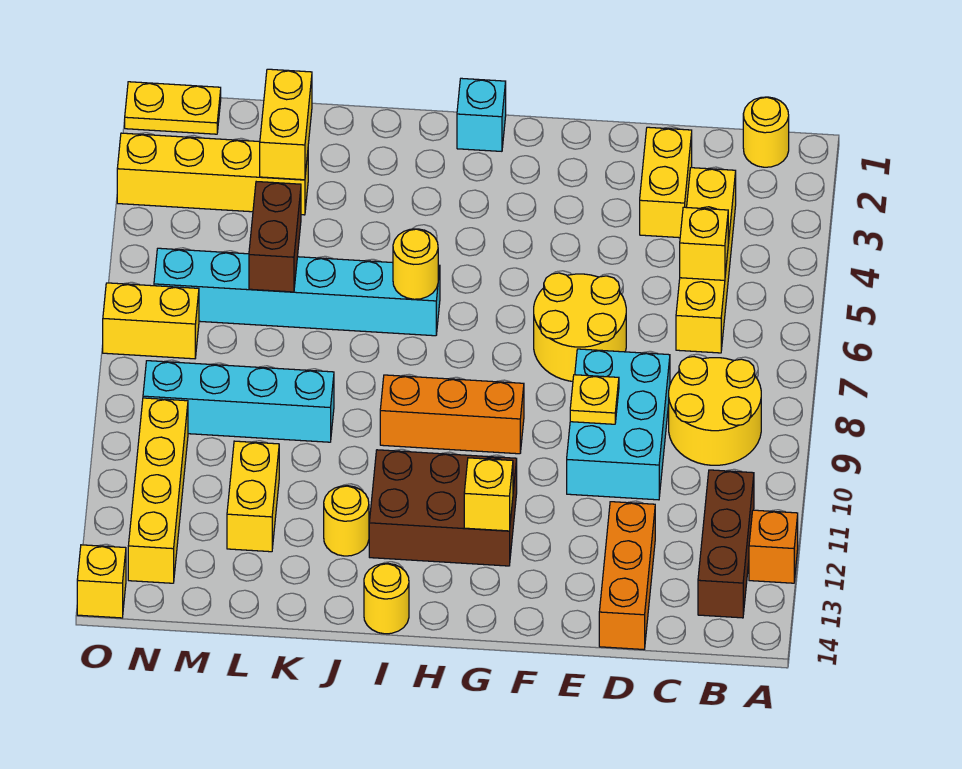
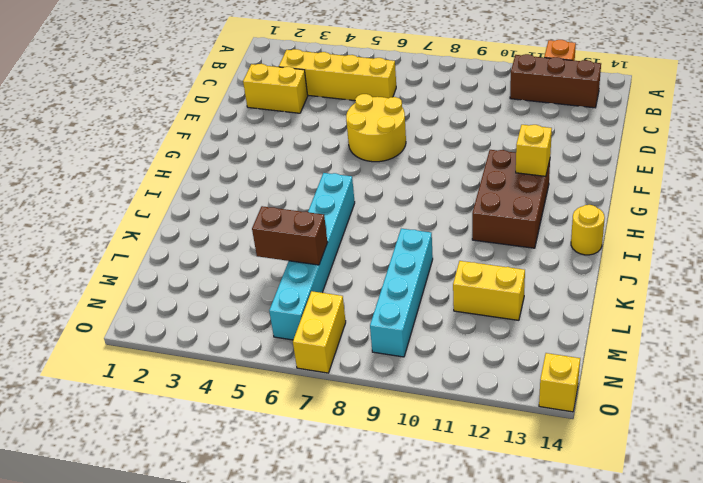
none -> yellow 1x1 round brick [743,97,789,167]
none -> yellow 2x2 round brick [669,357,761,465]
none -> cyan 2x3 brick [567,349,670,500]

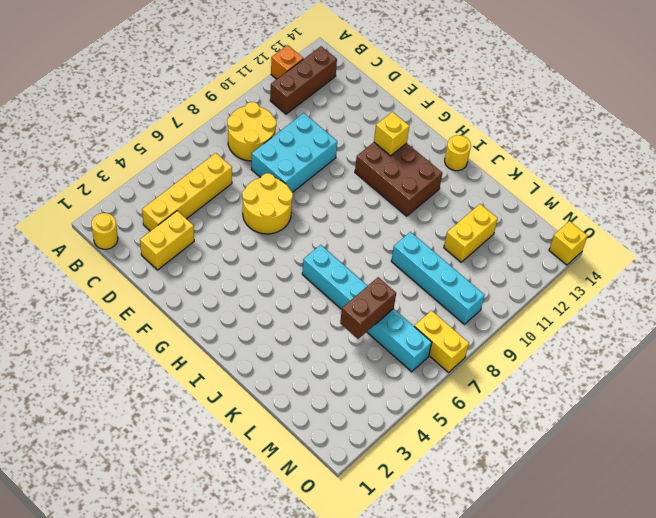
none -> orange 1x3 brick [599,502,655,649]
none -> orange 1x3 brick [380,375,524,454]
none -> cyan 1x1 brick [457,78,506,151]

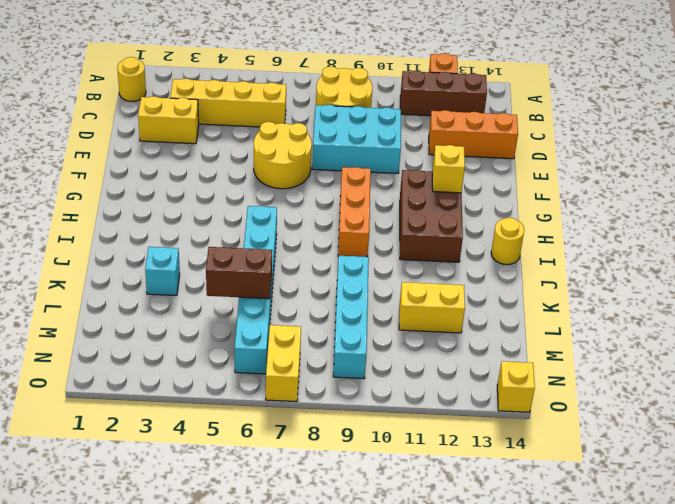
cyan 1x1 brick [145,247,180,296] -> cyan 1x1 brick moved to [457,78,506,151]
none -> yellow 1x1 round brick [324,486,369,556]
none -> yellow 1x4 brick [117,133,308,215]
none -> yellow 1x2 plate [125,82,221,134]

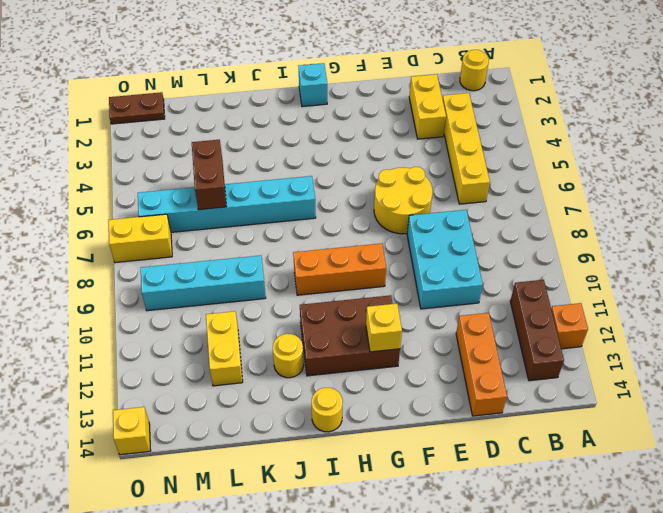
brown 1x2 plate [109,92,165,124] -> yellow 1x2 plate [125,82,221,134]
none -> yellow 2x2 round brick [669,357,761,465]
none -> yellow 1x4 brick [117,133,308,215]
none -> yellow 1x4 brick [128,398,188,583]

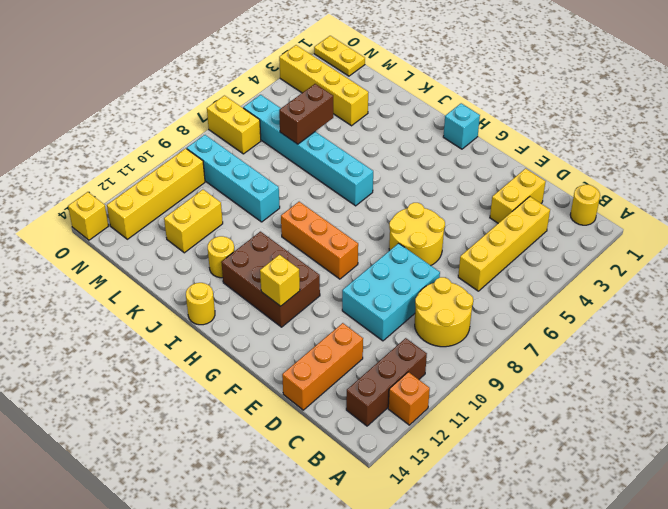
none -> yellow 1x1 brick [680,207,728,280]
none -> yellow 1x1 plate [570,375,619,424]
none -> yellow 1x1 round brick [393,229,438,299]

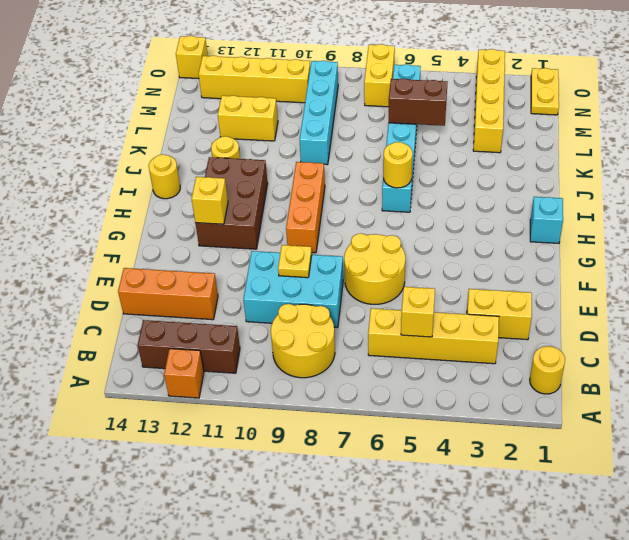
none -> yellow 1x2 brick [260,69,312,180]

